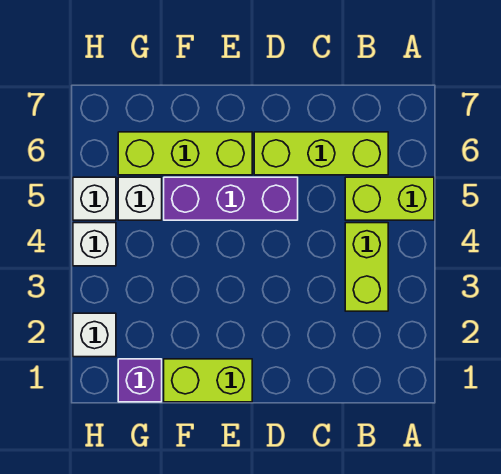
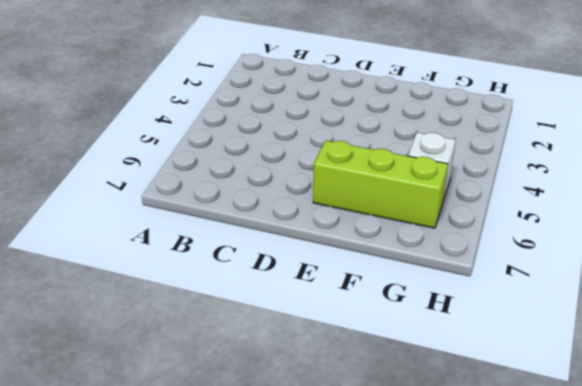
none -> lime 1x2 brick [345,177,434,220]
none -> lime 1x2 brick [345,223,388,311]

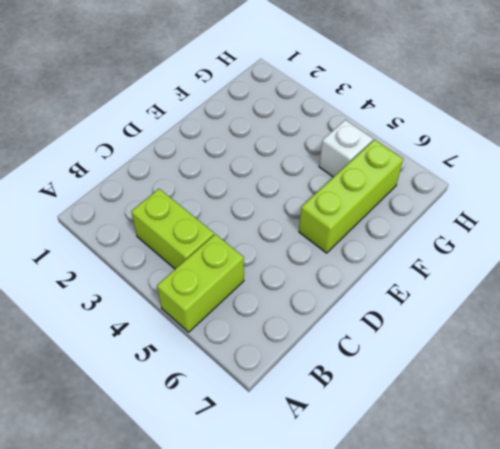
none -> lime 1x3 brick [254,132,388,175]
none -> purple 1x3 brick [164,177,298,220]

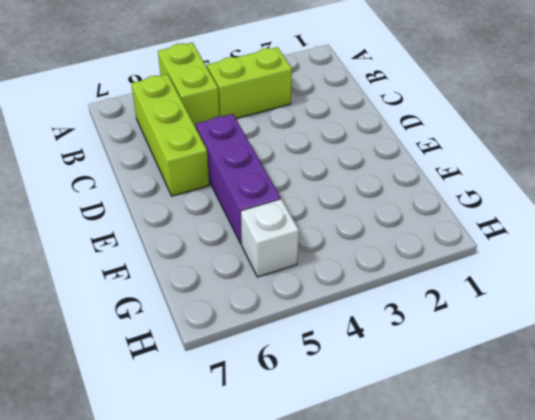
none -> lime 1x2 brick [164,359,252,402]
none -> lime 1x3 brick [118,132,252,175]

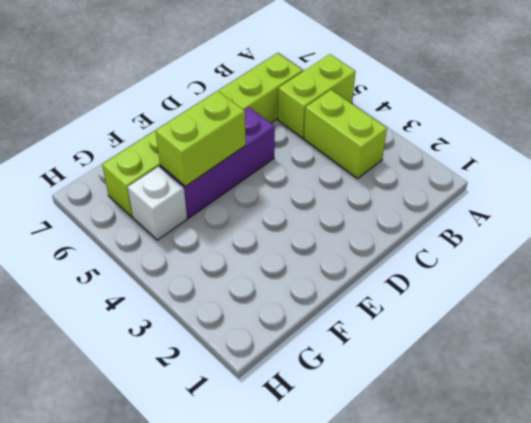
lime 1x2 brick [155,91,246,186] -> lime 1x2 brick moved to [164,359,252,402]
none -> purple 1x1 brick [118,359,162,402]
none -> white 1x1 brick [73,313,116,357]

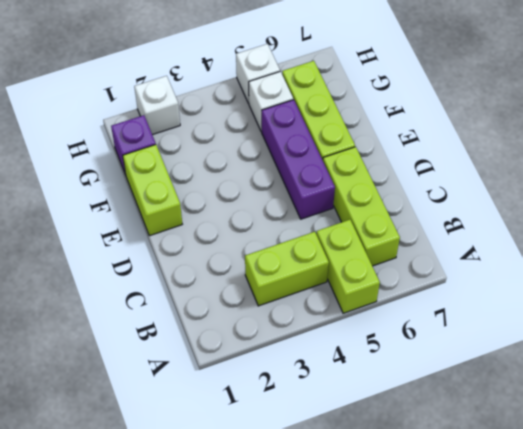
none -> white 1x1 brick [73,223,116,266]

